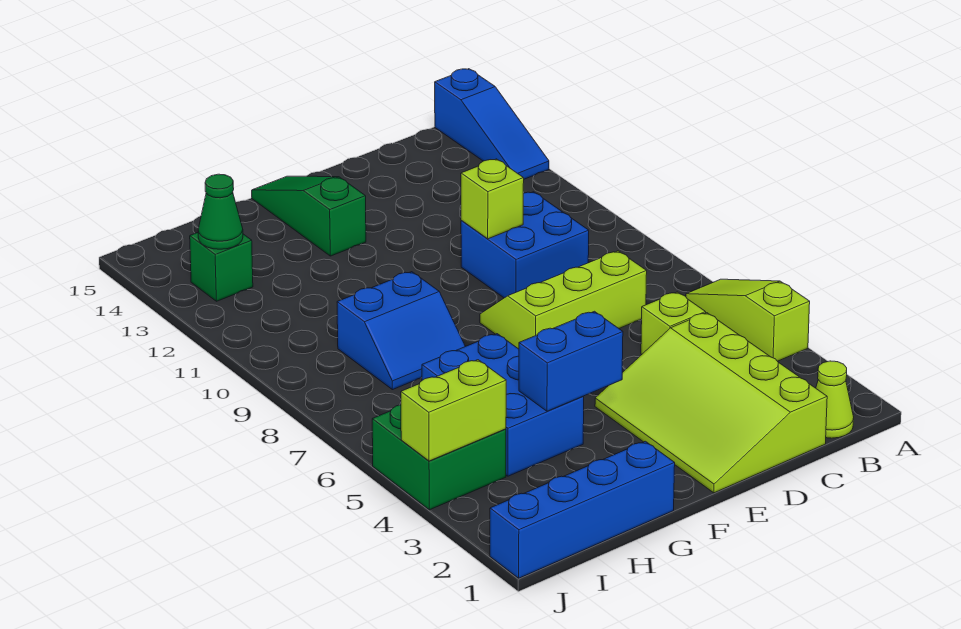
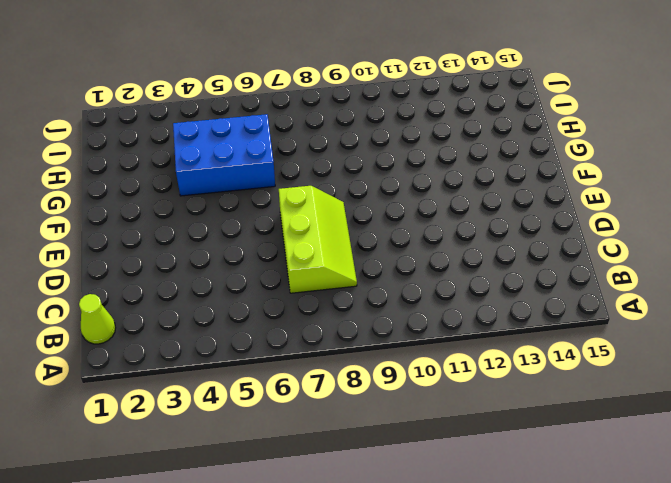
none -> lime 1x3 slope [686,279,810,361]
none -> blue 1x3 slope [435,69,549,179]
none -> lime 3x4 slope [595,313,827,493]

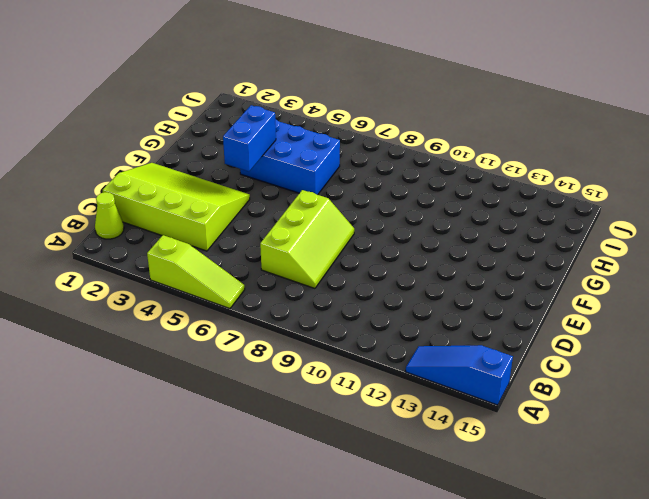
none -> lime 1x1 brick [641,292,706,354]
none -> blue 2x2 brick [461,192,589,298]
none -> green 1x3 slope [252,176,366,256]

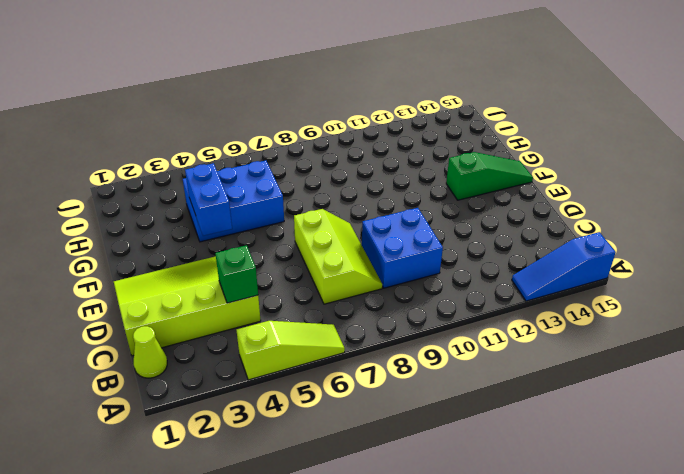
green 1x1 brick [215,245,258,303] -> green 1x1 brick moved to [190,233,253,301]
none -> lime 1x1 brick [641,292,706,354]
none -> blue 1x4 brick [490,441,675,578]
none -> blue 2x2 slope [337,272,465,390]

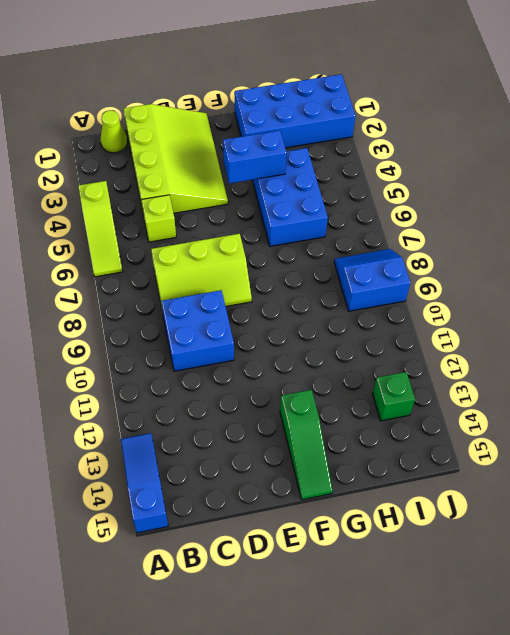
blue 2x4 brick [235,74,355,148] -> blue 1x4 brick [490,441,675,578]
blue 2x2 slope [334,249,410,311] -> blue 2x2 slope moved to [337,272,465,390]
none -> green 2x2 brick [372,405,506,510]
none -> lime 1x1 brick [461,159,524,239]
none -> lime 1x2 brick [401,360,506,461]

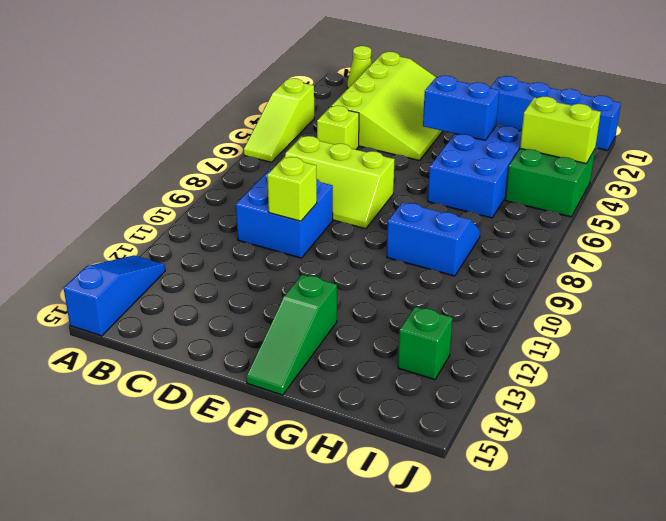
none -> green 1x1 cone [198,174,243,249]

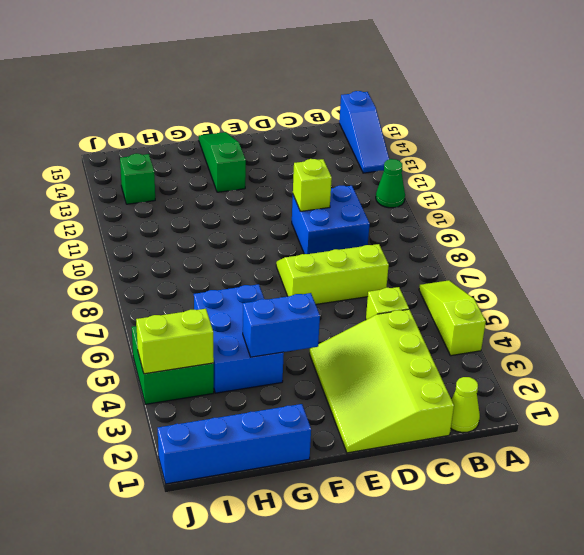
green 1x1 cone [376,159,405,208] -> green 1x1 cone moved to [198,174,243,249]
none -> blue 2x2 slope [337,272,465,390]

